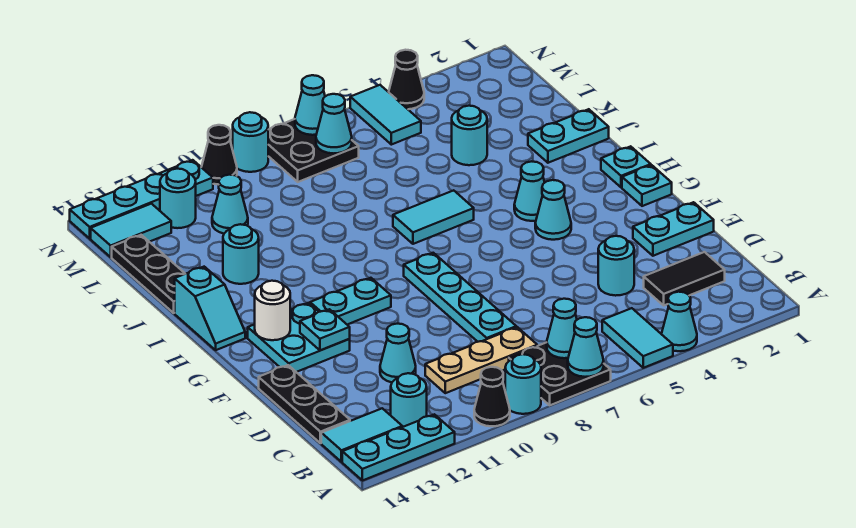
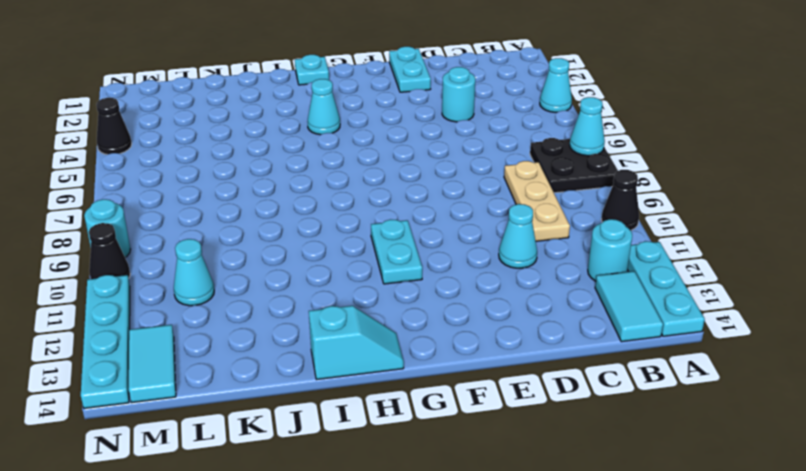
none -> cyan 1x2 tile [602,308,673,368]
none -> cyan 1x1 round brick [505,354,541,414]
none -> black 1x2 tile [644,252,725,305]
none -> black 1x3 plate [259,365,350,443]

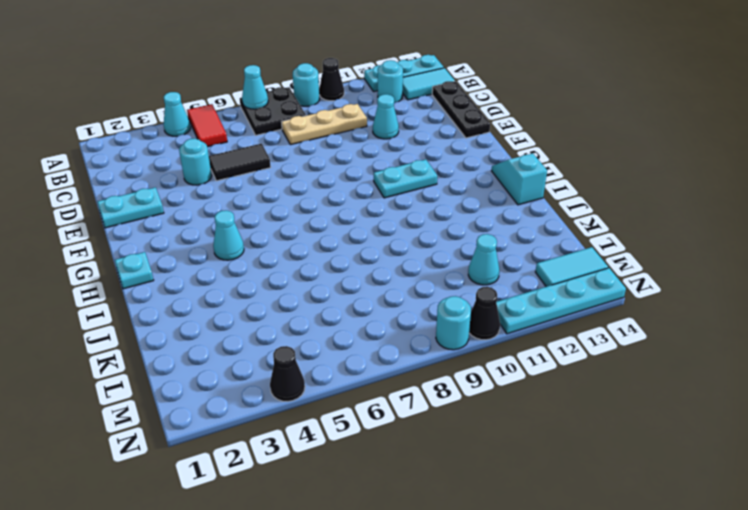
red 1x2 tile [187,104,227,147] -> cyan 1x2 tile [602,308,673,368]
black 1x2 tile [209,144,271,181] -> black 1x2 tile moved to [644,252,725,305]
none -> cyan 1x4 plate [404,253,516,342]
none -> cyan 2x2 plate [248,303,350,372]
none -> cyan 1x1 plate [622,165,672,206]
none -> cyan 1x1 cone [535,180,571,240]

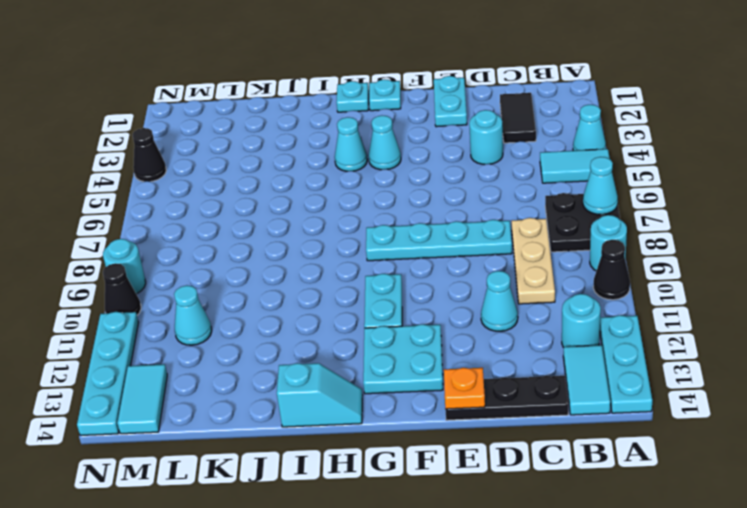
orange 1x1 plate [444,368,485,409] -> none
none -> cyan 1x2 tile [393,190,474,244]
none -> cyan 1x2 plate [528,109,609,163]
none -> cyan 1x1 round brick [223,224,259,284]
none -> black 1x3 plate [112,235,185,313]

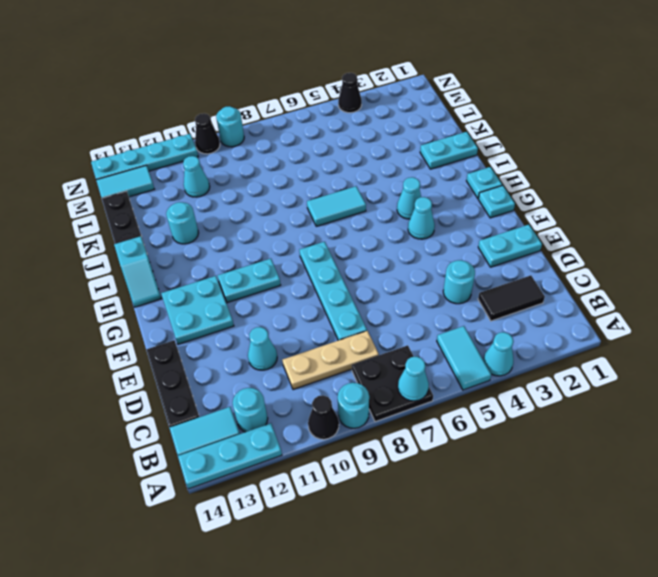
none -> cyan 1x1 round brick [452,106,487,165]
none -> cyan 1x2 tile [350,85,421,145]
none -> black 2x2 plate [268,119,359,182]
none -> cyan 1x1 round brick [160,169,196,228]

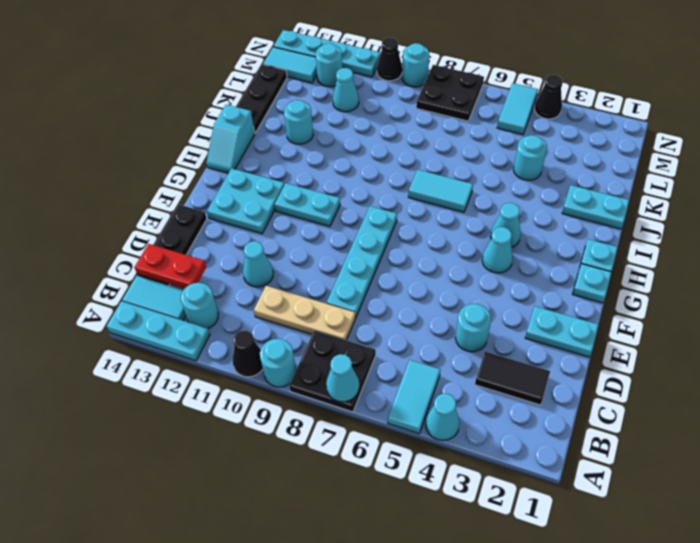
red 1x2 plate [135,244,206,289] -> none
none -> cyan 1x1 cone [547,299,577,358]
none -> cyan 1x1 plate [300,309,350,350]
none -> white 1x1 round brick [255,281,290,340]
none -> cyan 1x1 cone [316,94,352,153]

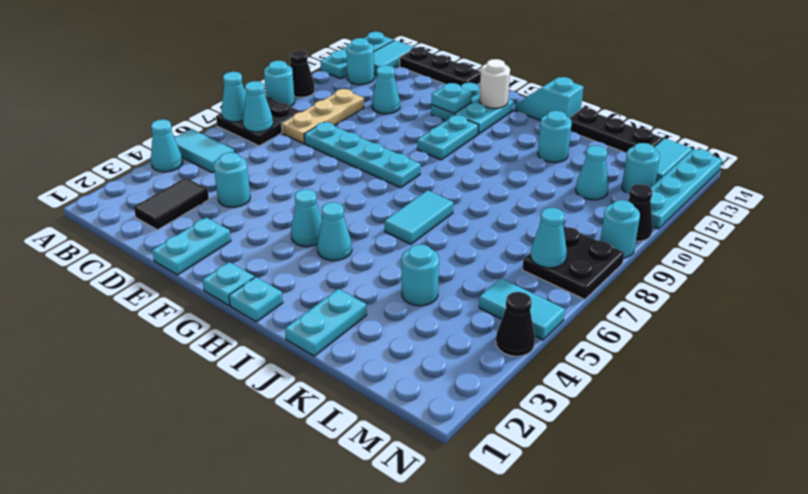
none -> cyan 1x1 cone [295,75,325,135]

